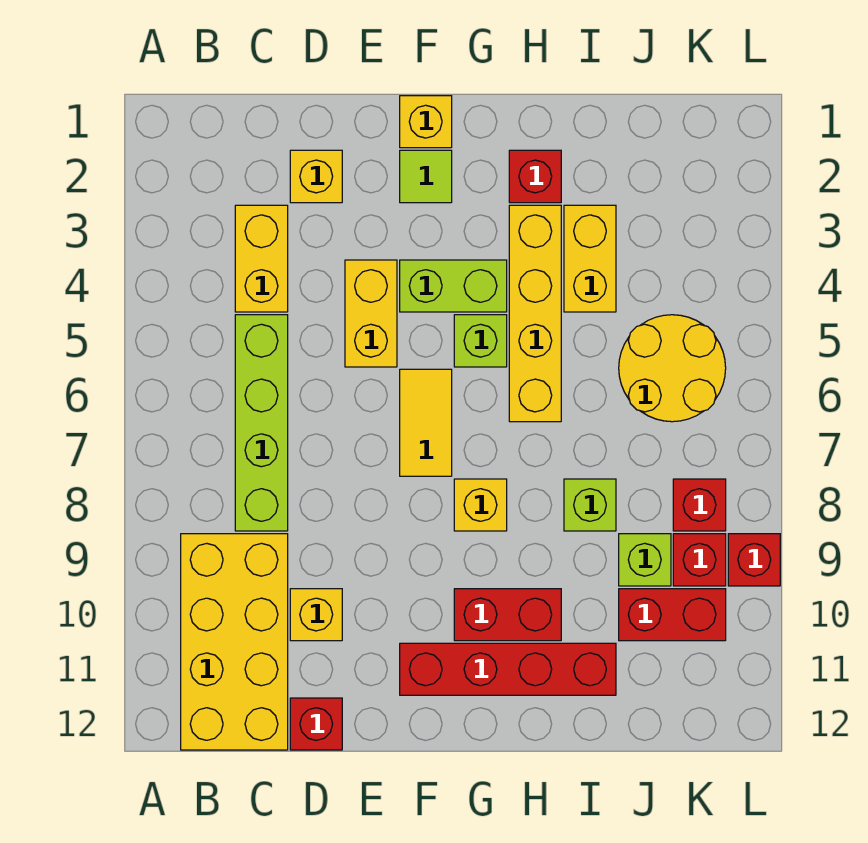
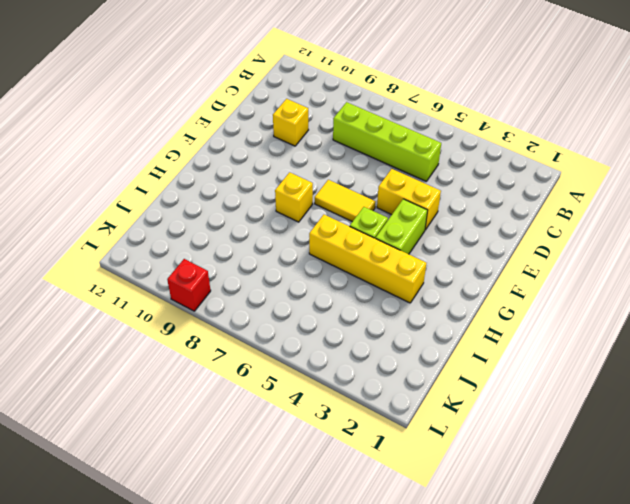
none -> yellow 2x4 brick [181,534,288,750]
none -> yellow 1x2 brick [235,205,288,312]
none -> yellow 1x1 brick [290,150,342,203]

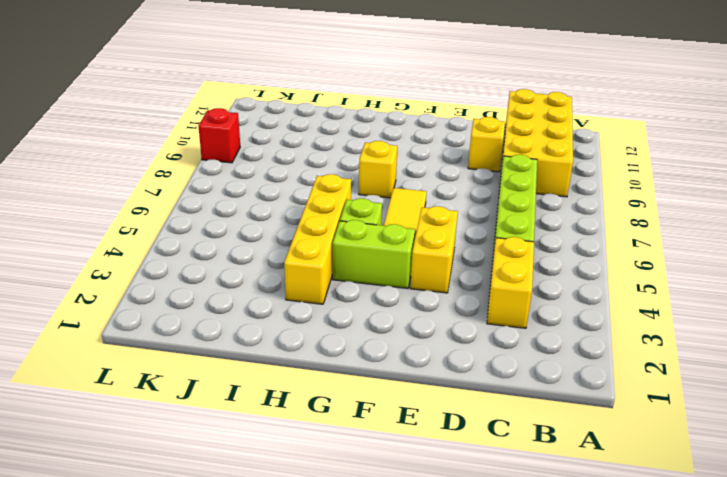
none -> yellow 1x1 brick [290,150,342,203]
none -> red 1x1 brick [290,698,342,750]
none -> yellow 1x1 brick [400,96,452,148]

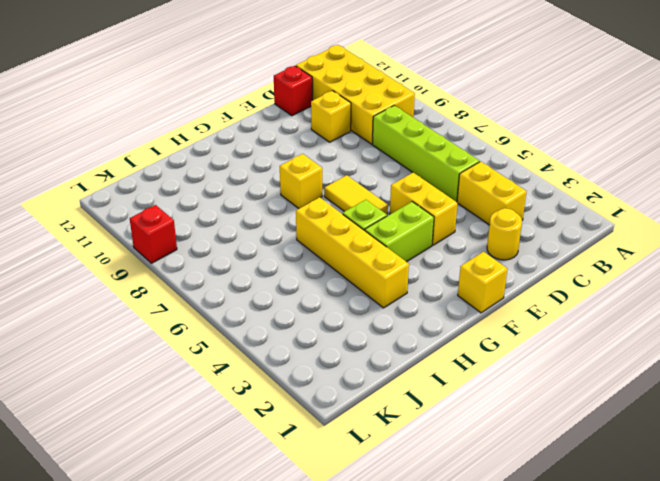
yellow 1x1 round brick [487,208,522,260] -> yellow 1x1 brick [290,150,342,203]
none -> lime 1x1 tile [400,150,452,203]
none -> red 1x4 brick [400,643,616,695]
none -> red 1x2 brick [454,589,561,641]

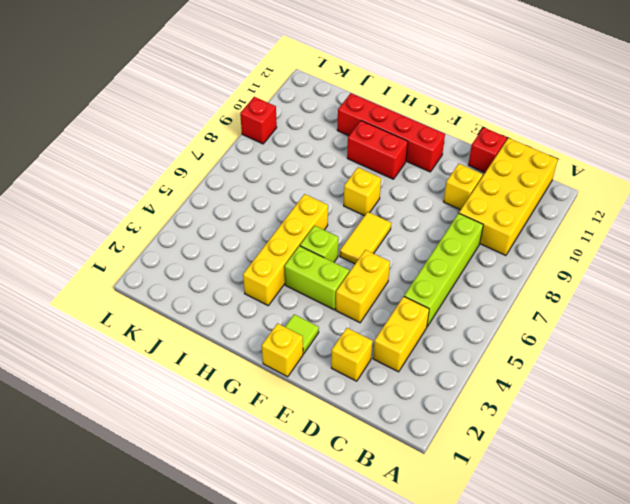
none -> red 1x1 brick [509,150,561,203]
none -> yellow 1x2 brick [564,205,616,312]
none -> lime 1x1 brick [564,479,616,531]

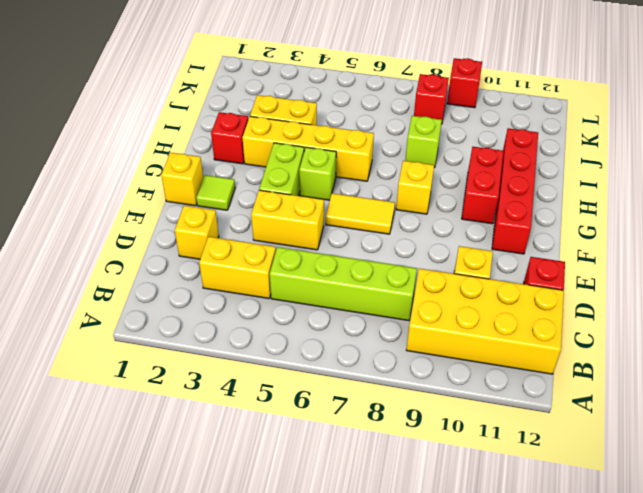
none -> yellow 2x2 round brick [619,315,726,422]
none -> lime 1x1 brick [619,534,671,586]
none -> red 1x2 brick [619,589,726,641]

